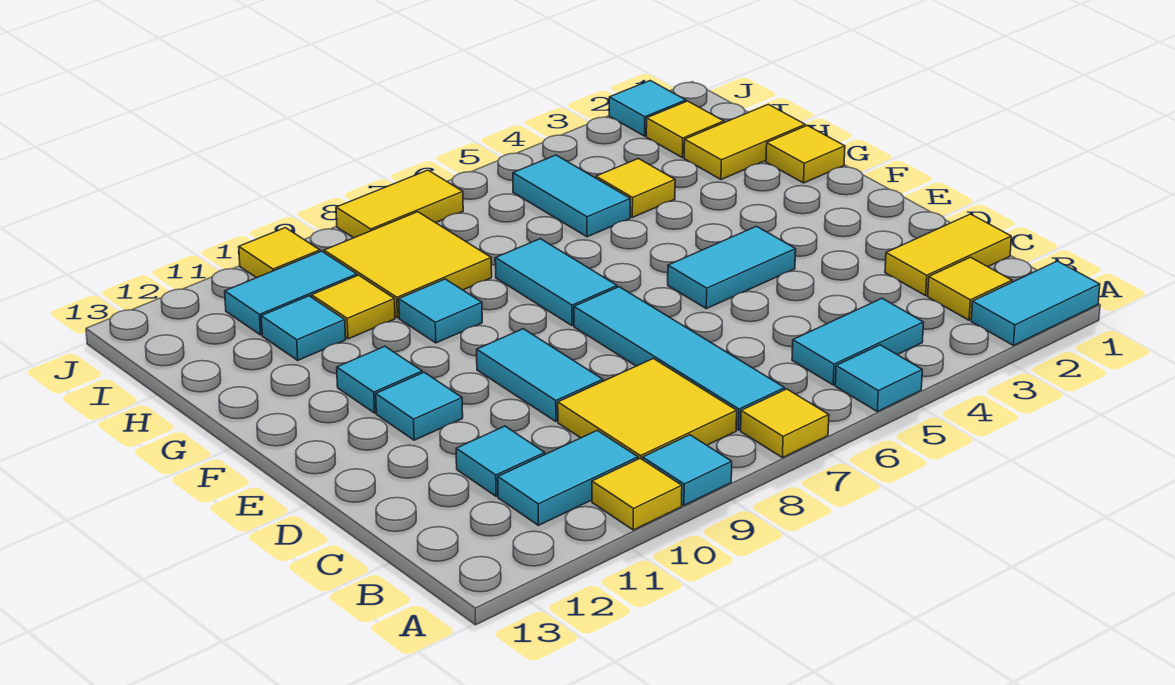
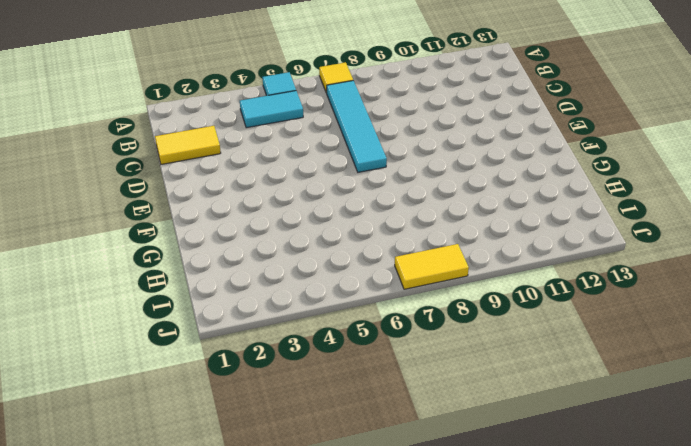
none -> cyan 1x2 tile [971,261,1100,345]
none -> cyan 1x1 tile [643,435,732,505]
none -> yellow 1x1 tile [592,458,682,530]
none -> yellow 1x1 tile [928,257,1012,320]

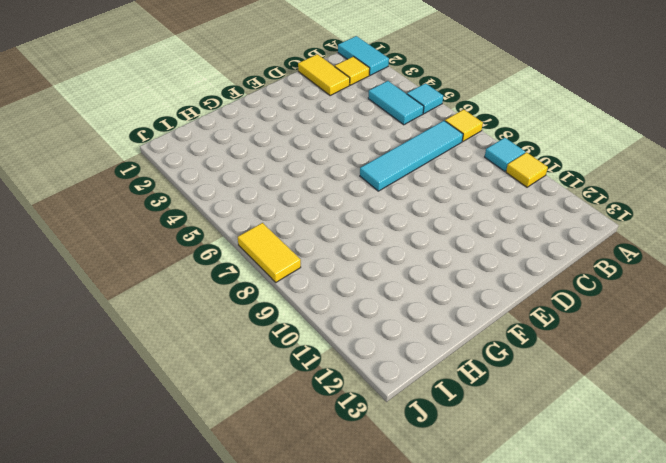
none -> yellow 2x2 tile [558,359,737,460]
none -> cyan 1x2 tile [498,430,638,525]
none -> cyan 1x1 tile [456,426,545,496]
none -> cyan 1x2 tile [477,329,603,421]

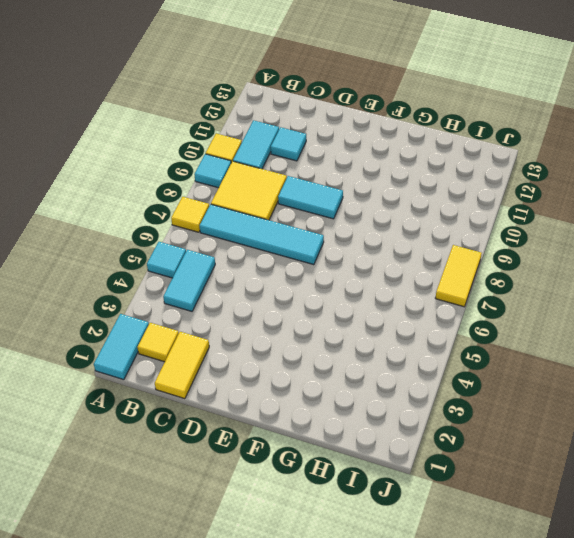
none -> cyan 1x2 tile [668,226,796,309]
none -> cyan 1x1 tile [376,372,463,440]
none -> cyan 1x2 tile [495,239,617,326]
none -> cyan 1x1 tile [337,346,422,413]

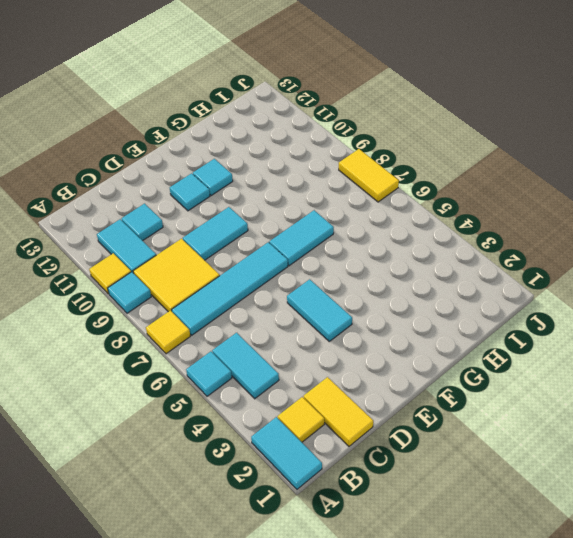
none -> yellow 1x1 tile [766,126,845,183]
none -> cyan 1x1 tile [399,279,482,343]
none -> yellow 1x2 tile [684,104,805,180]
none -> yellow 1x1 tile [596,159,675,217]

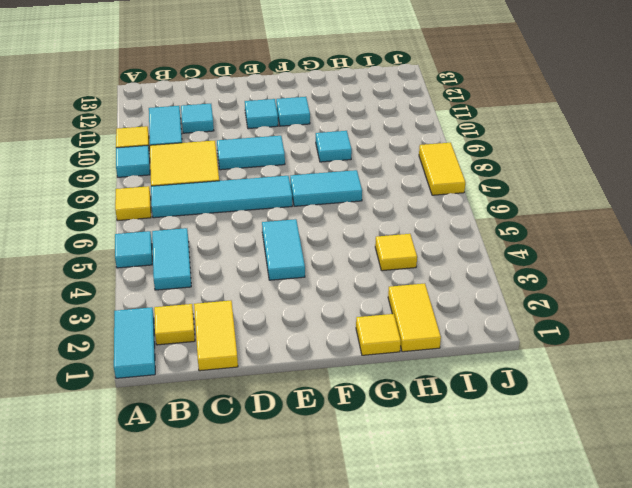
none -> cyan 1x2 tile [513,155,630,237]
none -> yellow 2x2 tile [324,212,492,318]
none -> yellow 1x1 tile [312,275,395,339]
none -> cyan 1x1 tile [261,296,346,360]

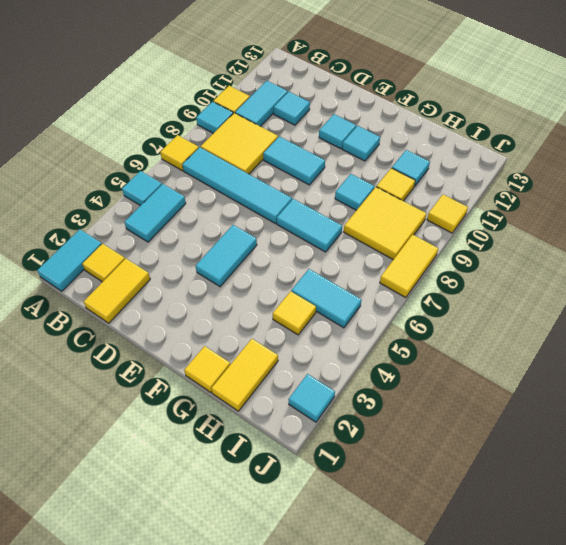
none -> yellow 1x1 tile [646,101,724,158]
none -> cyan 1x2 tile [225,251,357,335]

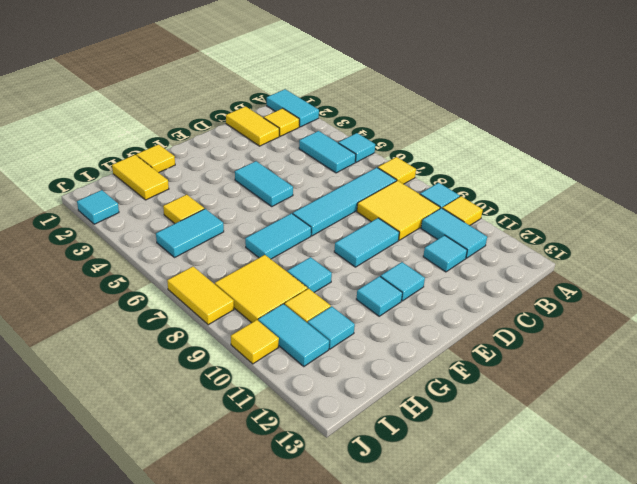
none -> yellow 1x1 tile [646,101,724,158]

